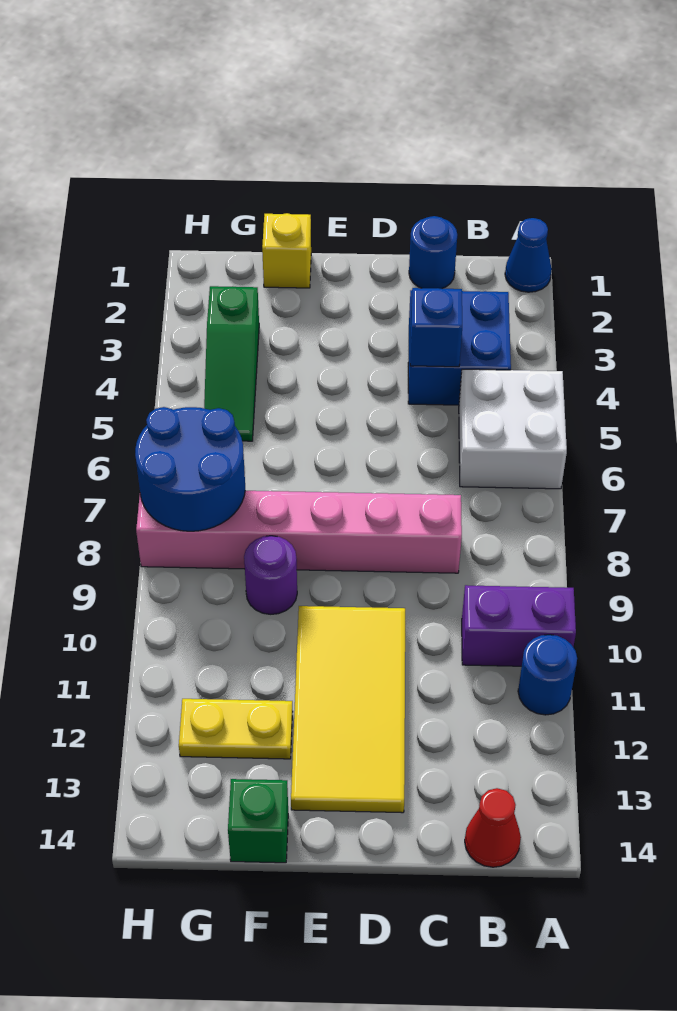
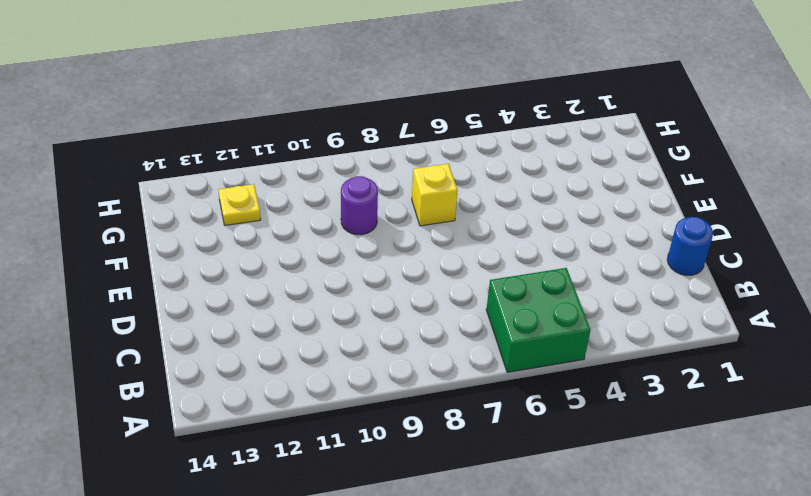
green 2x2 brick [486,268,591,372] -> white 2x2 brick [459,369,567,489]
yellow 1x1 brick [412,164,458,226] -> yellow 1x1 brick moved to [262,213,311,288]
yellow 1x1 plate [218,184,261,225] -> yellow 1x2 plate [179,699,293,759]
none -> blue 1x1 cone [505,218,552,292]
none -> purple 1x2 brick [462,585,576,666]
none -> blue 1x1 round brick [518,635,577,715]

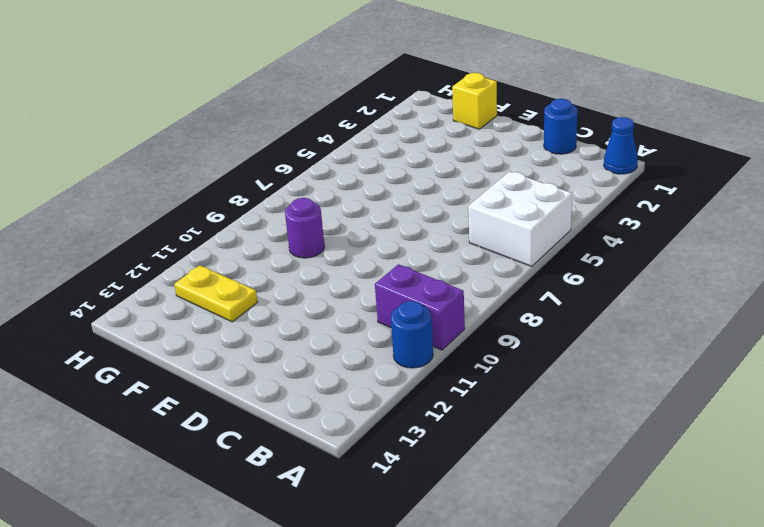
none -> blue 2x2 brick [408,290,511,405]
none -> red 1x1 cone [465,788,521,867]
none -> pink 1x6 brick [136,491,462,573]

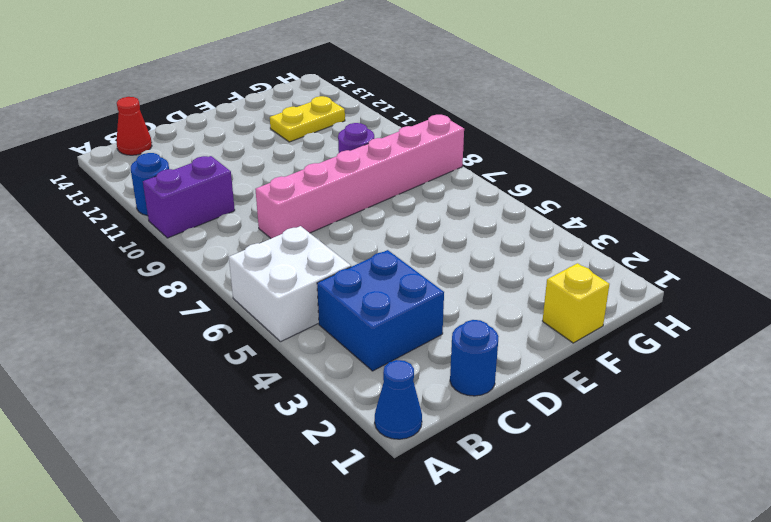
none -> yellow 2x4 tile [291,606,405,813]
none -> green 1x1 brick [228,779,288,863]
none -> green 1x3 slope [204,286,259,441]

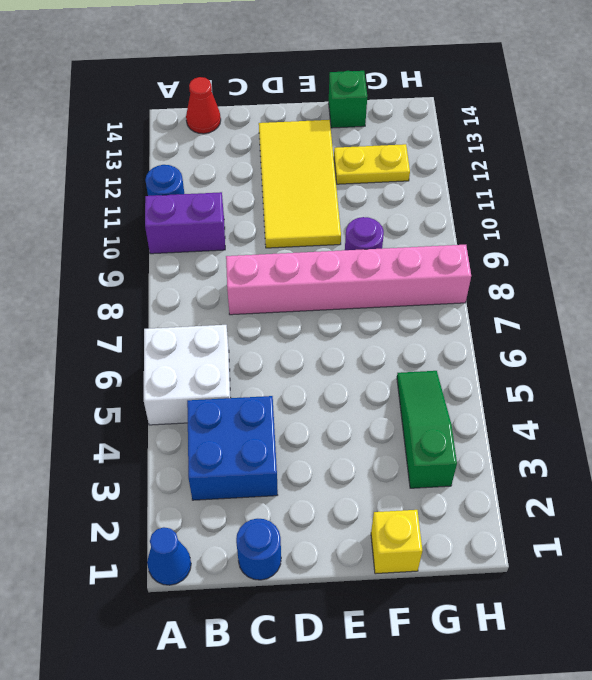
none -> blue 1x1 brick [410,288,462,367]
none -> blue 2x2 round brick [135,407,245,531]

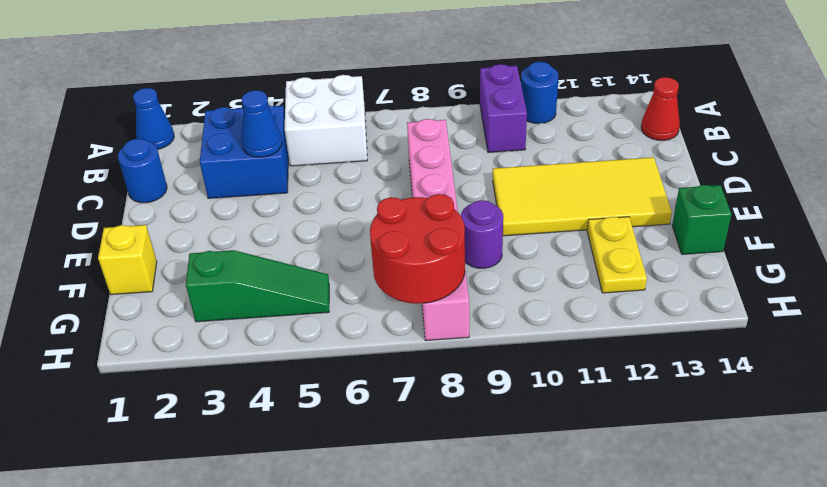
blue 1x1 cone [241,90,282,157] -> blue 1x1 brick [410,288,462,367]
red 2x2 round brick [370,194,465,304] -> blue 2x2 round brick [135,407,245,531]

